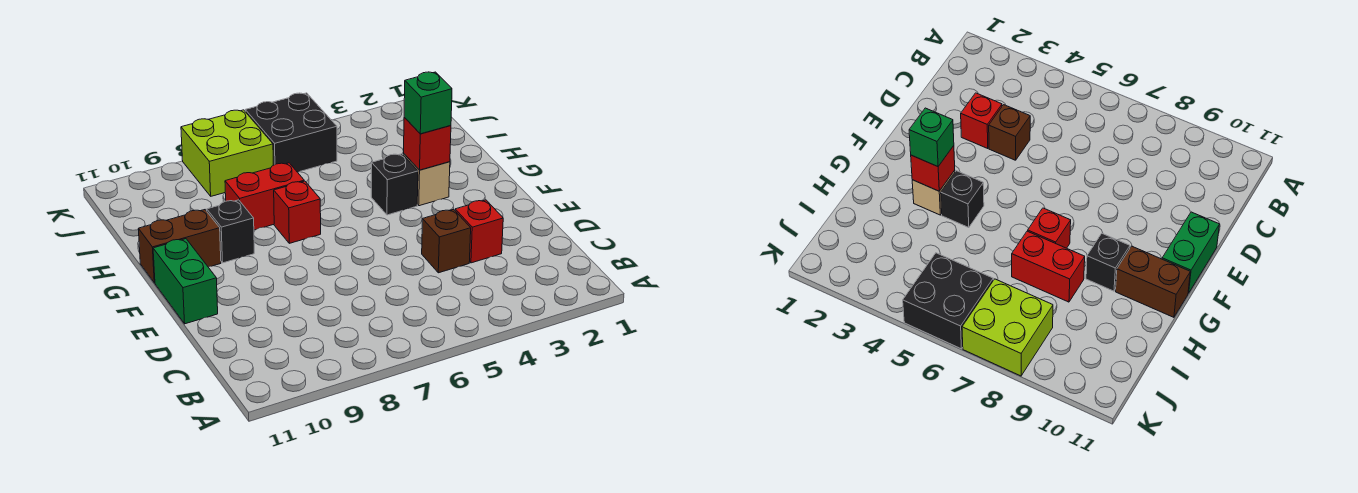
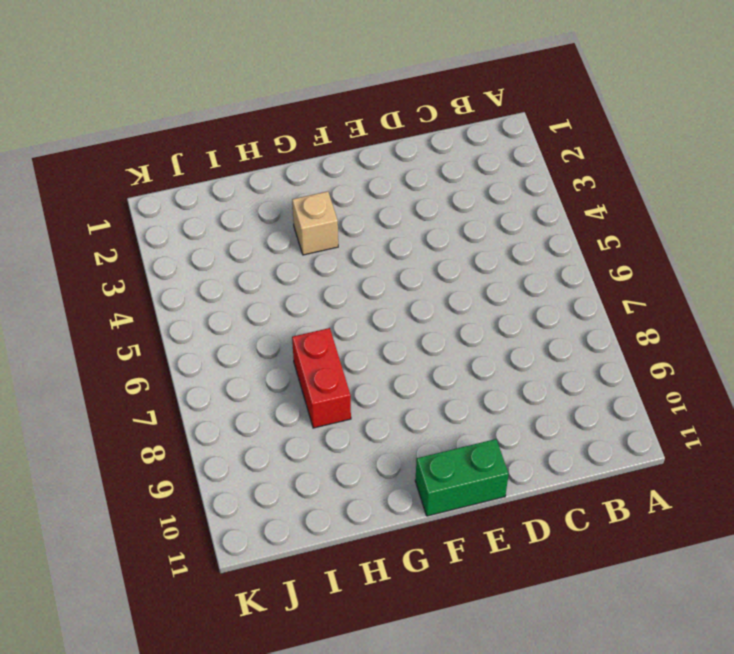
none -> red 1x1 brick [455,200,503,263]
none -> brown 1x1 brick [422,209,471,273]
none -> black 1x1 brick [371,154,418,215]

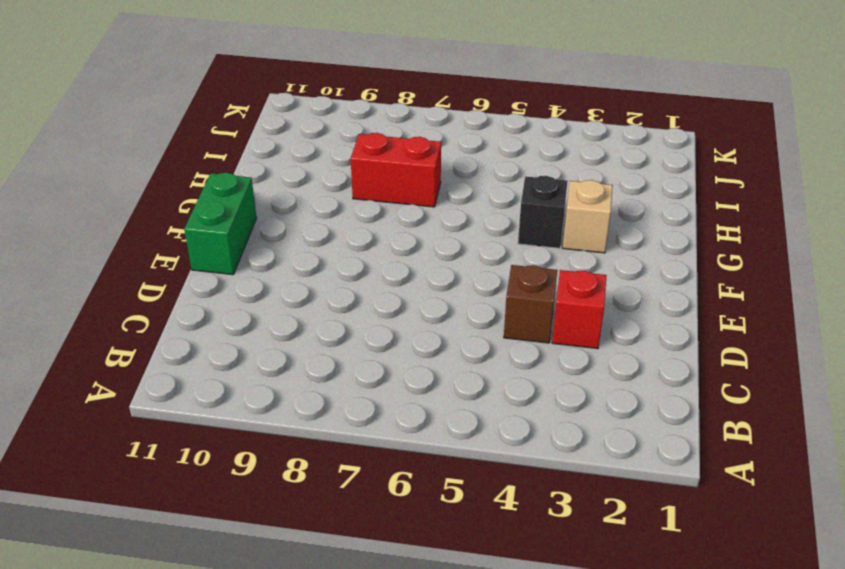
none -> red 1x1 brick [274,181,321,243]
none -> black 1x1 brick [207,200,254,263]
none -> brown 1x2 brick [138,210,221,283]

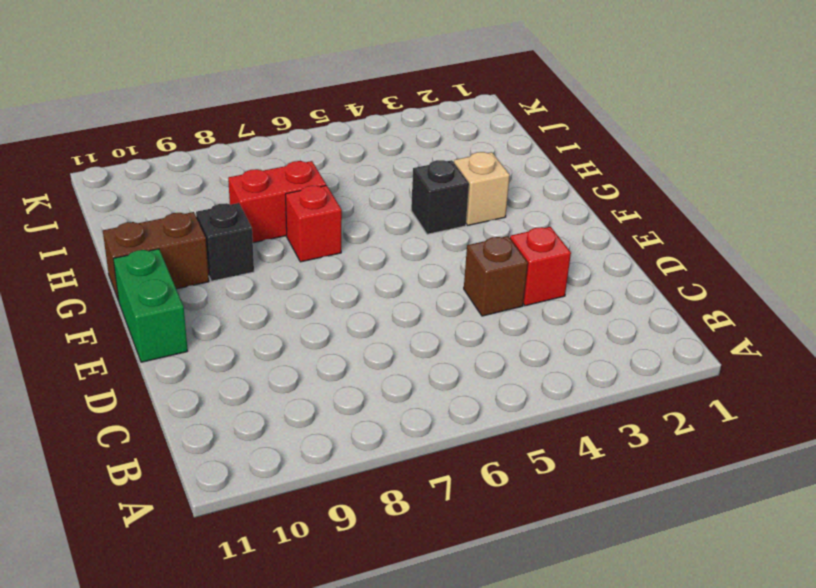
none -> black 2x2 brick [245,93,337,172]
none -> lime 2x2 brick [181,110,273,196]
none -> red 1x1 brick [404,118,451,170]

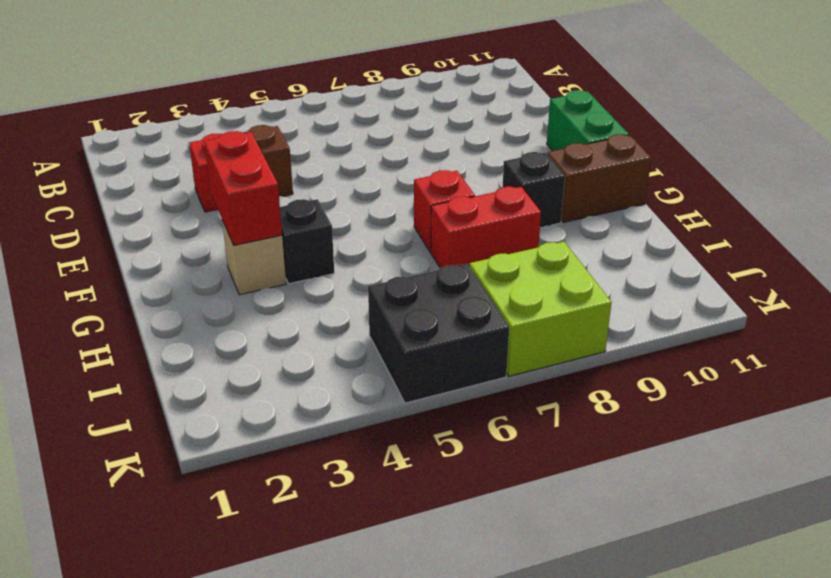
red 1x2 brick [204,131,282,245] -> red 1x1 brick [404,118,451,170]
none -> green 1x1 brick [404,72,452,134]

